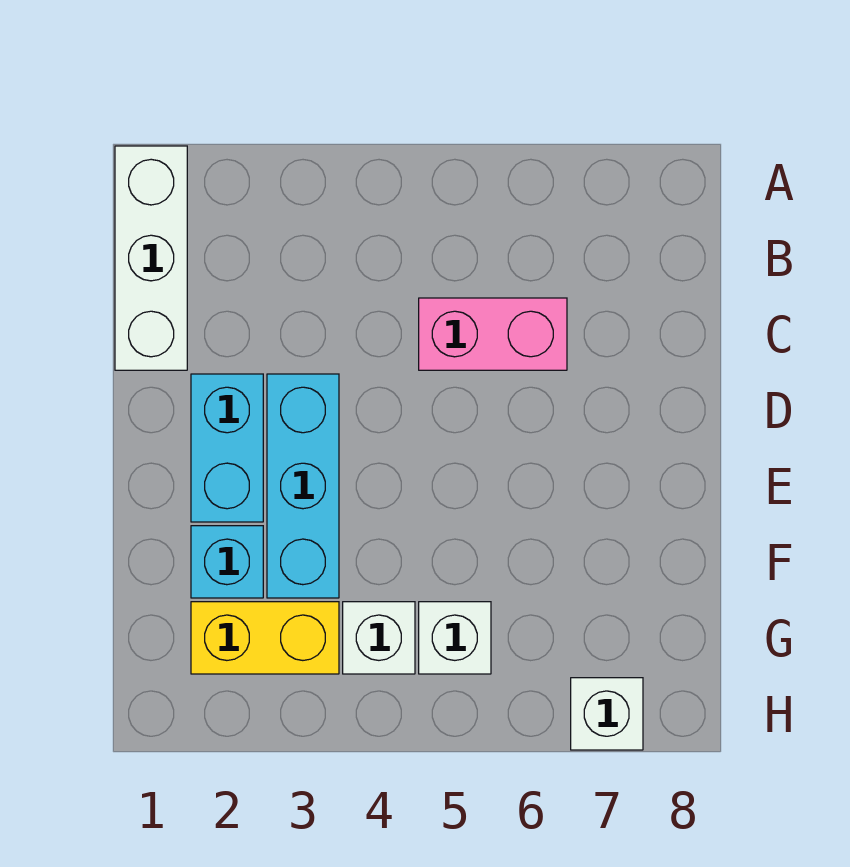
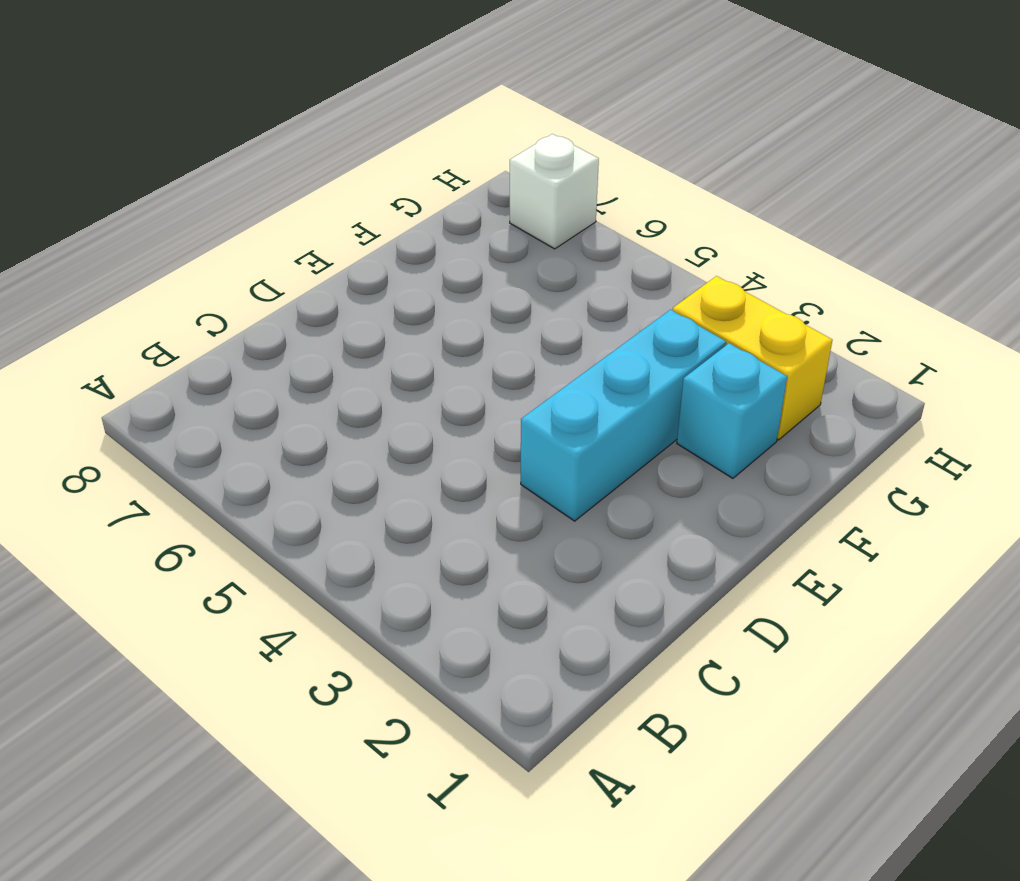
none -> white 1x3 brick [115,146,187,370]
none -> pink 1x2 brick [419,298,567,370]

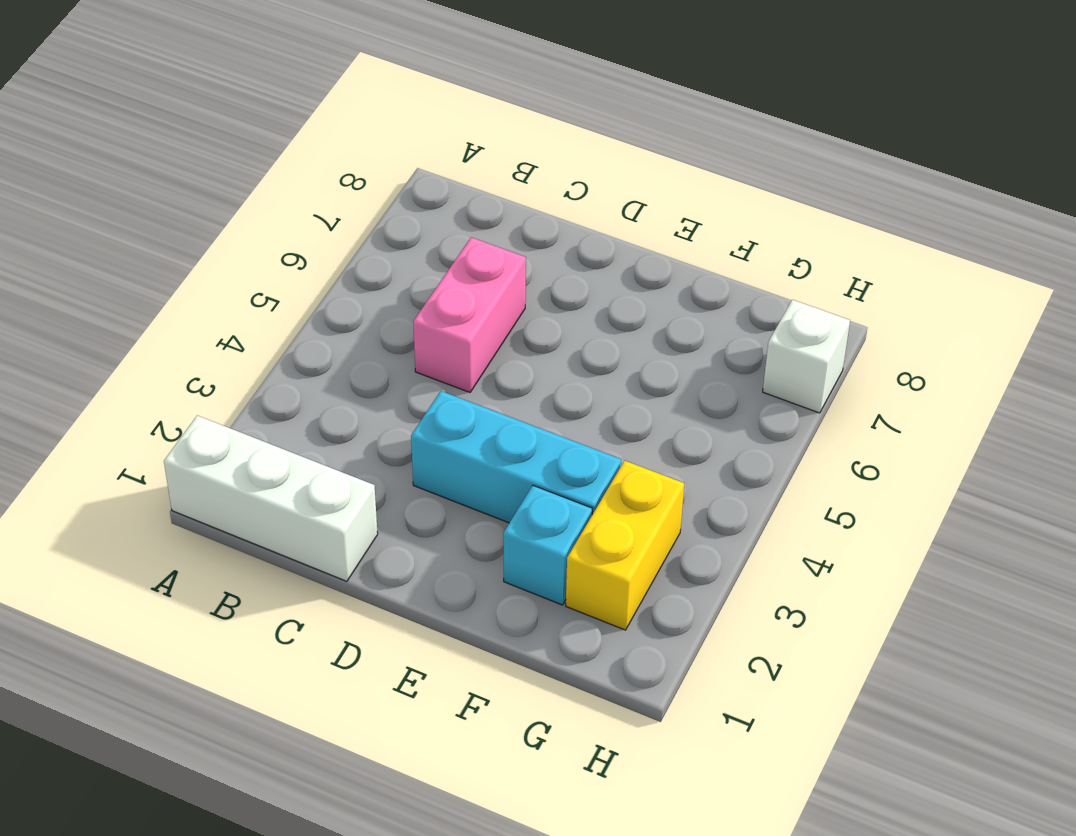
none -> cyan 1x2 brick [191,374,263,522]
none -> white 1x1 brick [343,602,415,674]

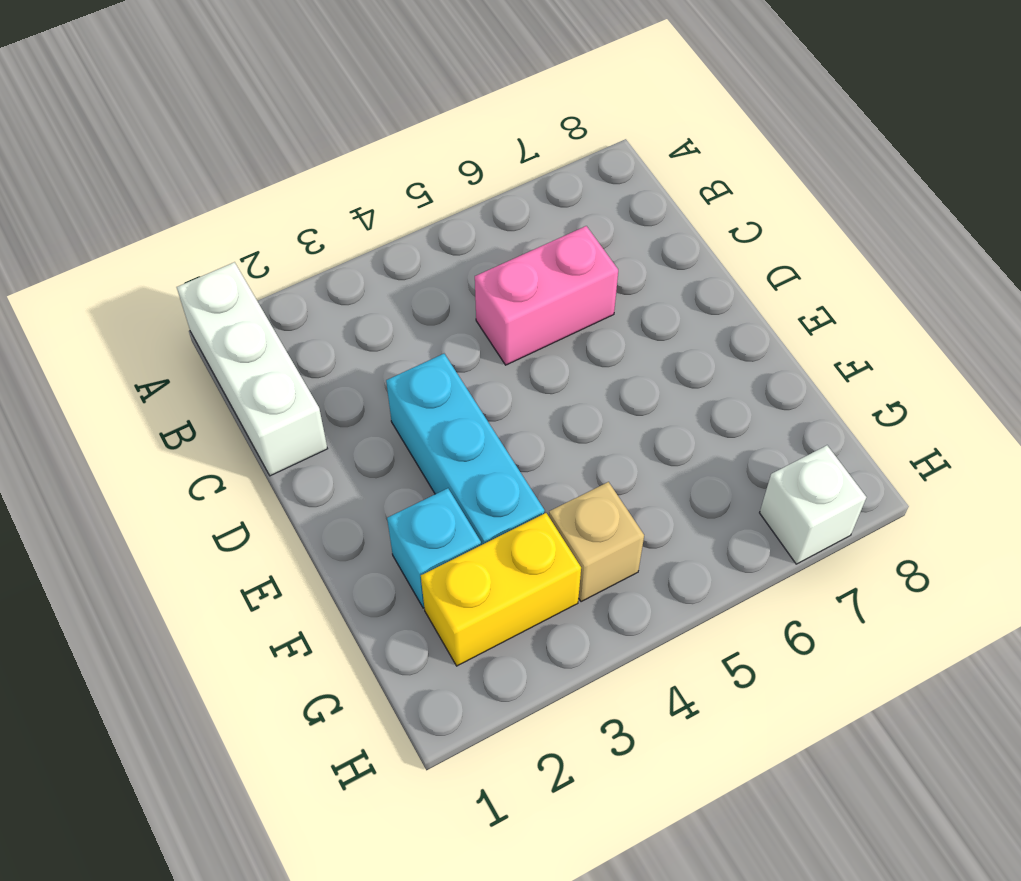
tan 1x1 brick [549,482,644,602] -> white 1x1 brick [343,602,415,674]
none -> cyan 1x2 brick [191,374,263,522]
none -> white 1x1 brick [419,602,491,674]

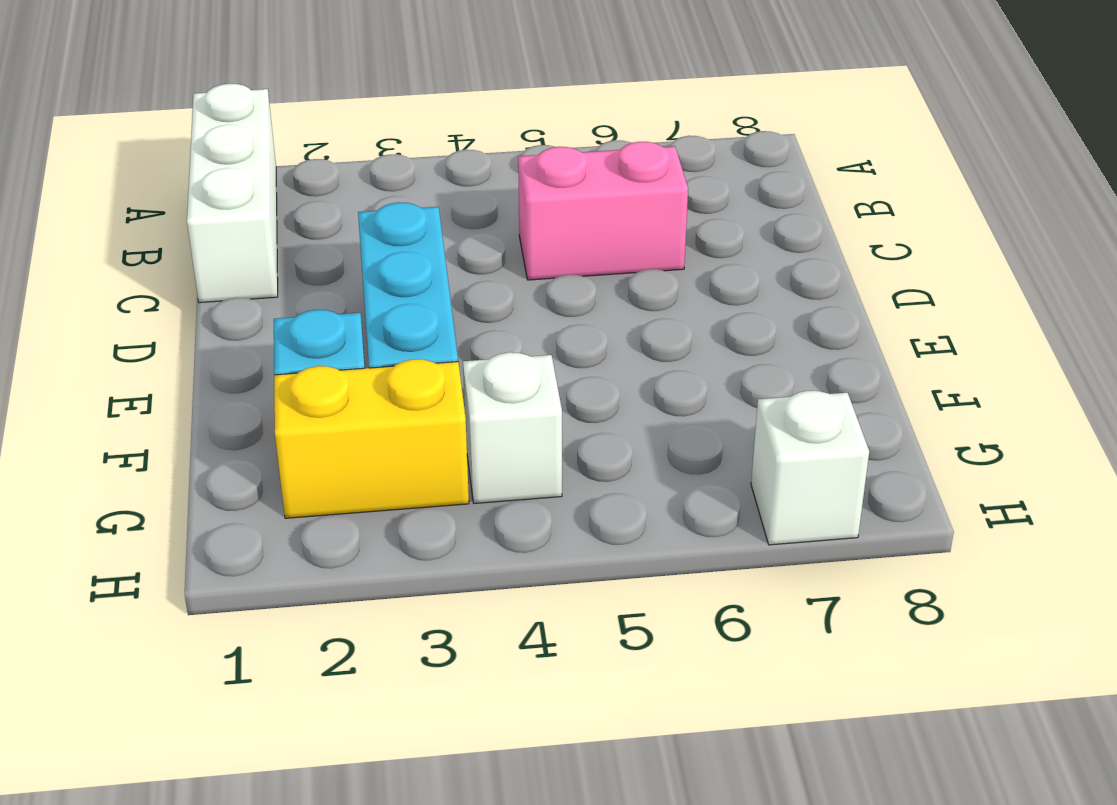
none -> cyan 1x2 brick [191,374,263,522]
none -> white 1x1 brick [419,602,491,674]

